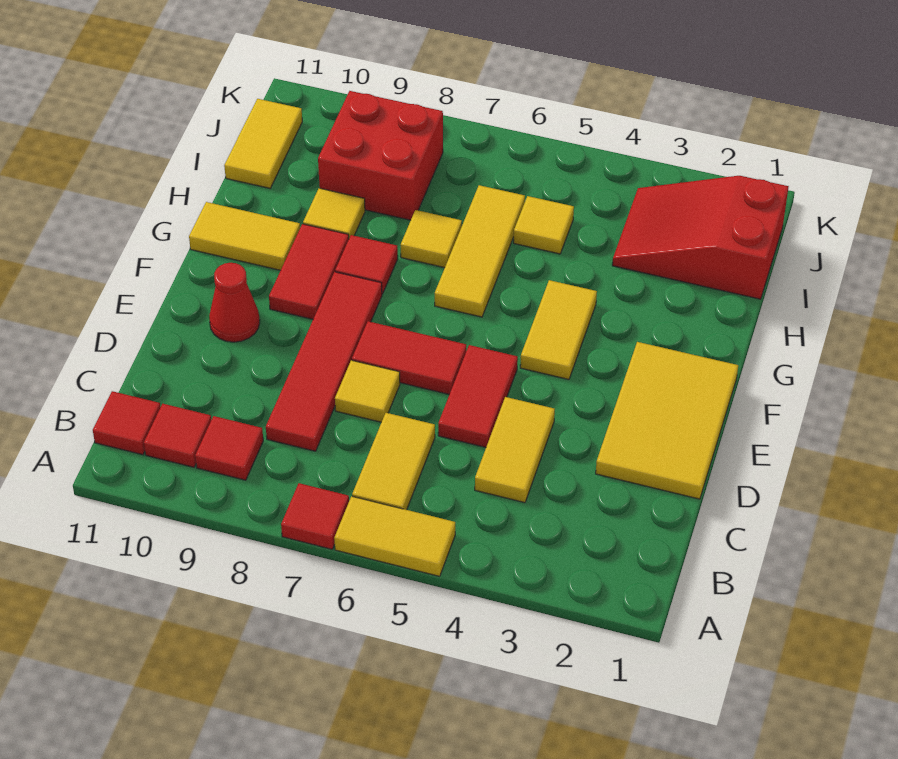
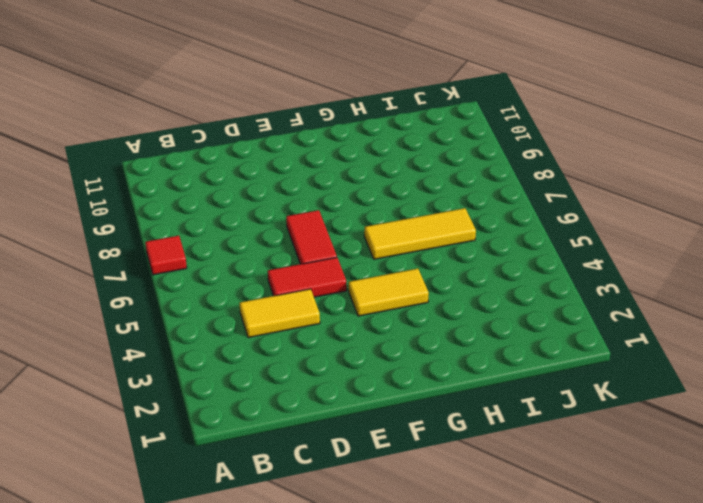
none -> yellow 1x2 tile [334,496,455,576]
none -> yellow 1x2 tile [352,413,435,510]
none -> red 1x1 tile [195,416,263,480]

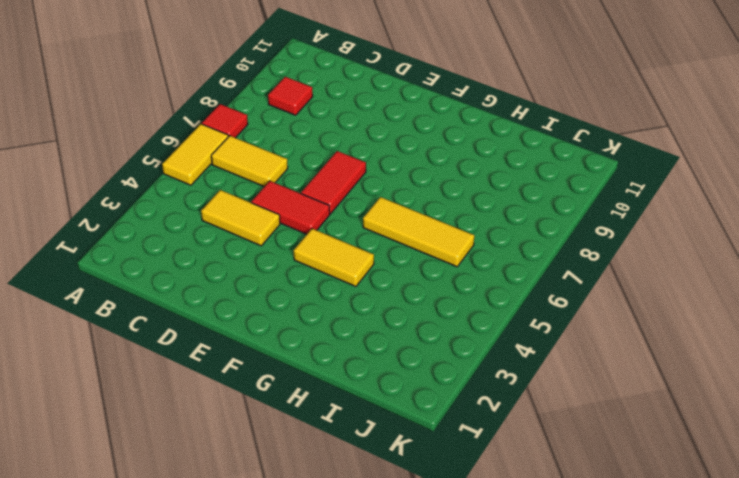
none -> red 1x1 tile [144,404,211,467]
none -> red 1x1 tile [93,391,161,455]
none -> red 1x4 tile [266,272,382,451]

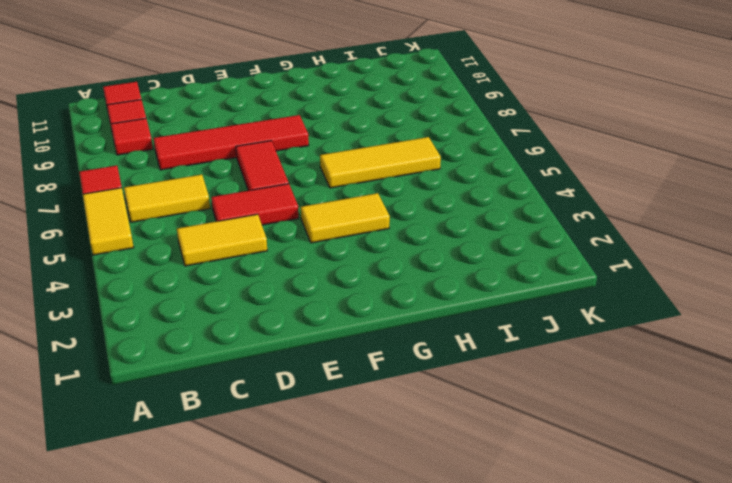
none -> yellow 2x3 tile [596,342,738,499]
none -> yellow 1x1 tile [335,360,400,422]
none -> red 1x1 cone [209,263,260,342]

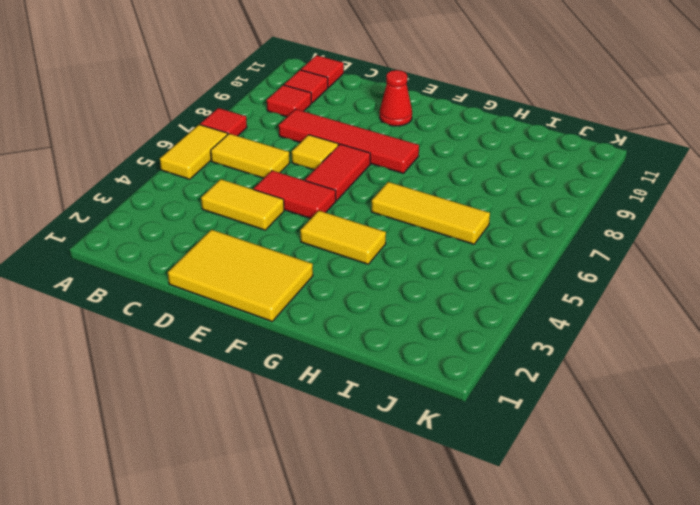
none -> red 1x2 tile [269,224,349,319]
none -> red 1x1 tile [335,235,398,294]
none -> yellow 1x2 tile [189,202,300,270]

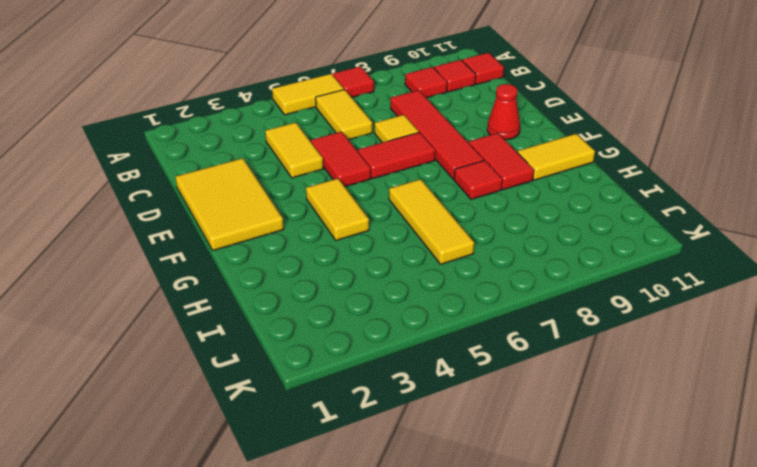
none -> yellow 1x1 tile [401,210,462,268]
none -> yellow 1x1 tile [303,188,365,238]
none -> red 2x3 slope [612,176,789,299]

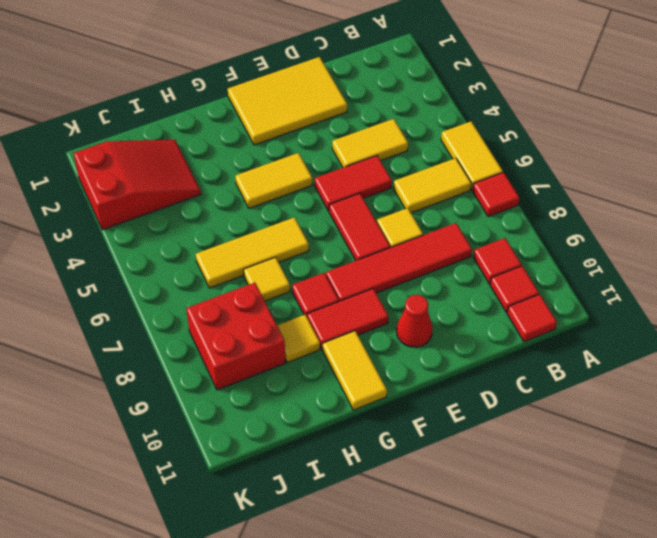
red 2x3 slope [73,140,201,230] -> red 2x3 slope turned to [612,176,789,299]
none -> yellow 1x1 tile [514,196,574,254]
none -> yellow 1x2 tile [224,99,302,188]

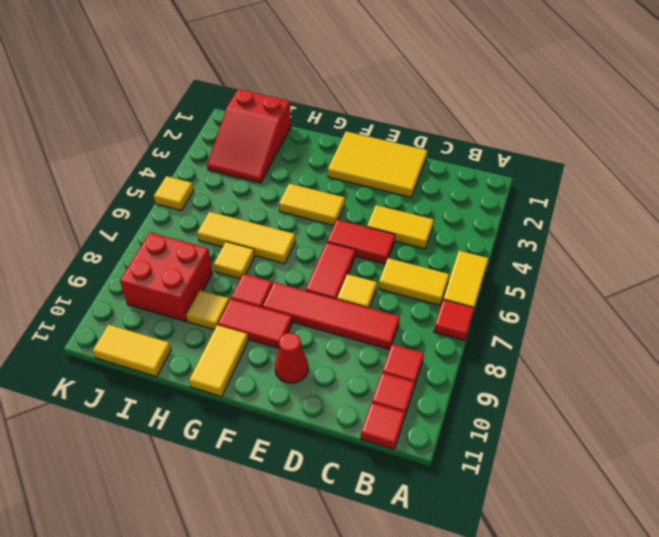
yellow 1x1 tile [154,176,194,211] -> yellow 1x1 tile moved to [514,196,574,254]

